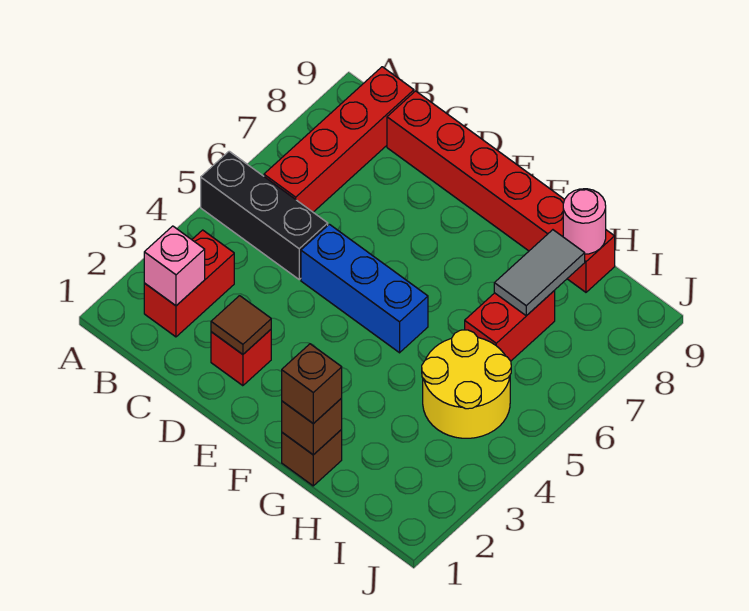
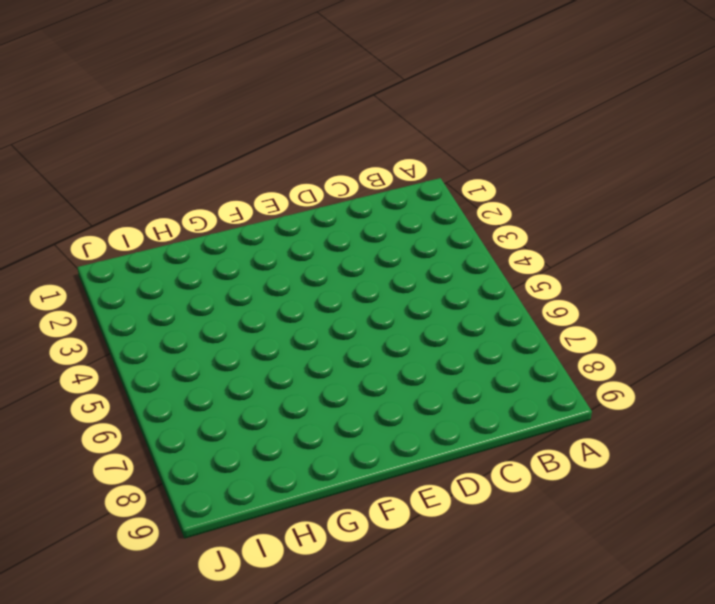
none -> black 1x3 brick [201,151,328,279]
none -> red 1x2 brick [144,230,234,337]
none -> red 1x4 brick [264,67,414,212]

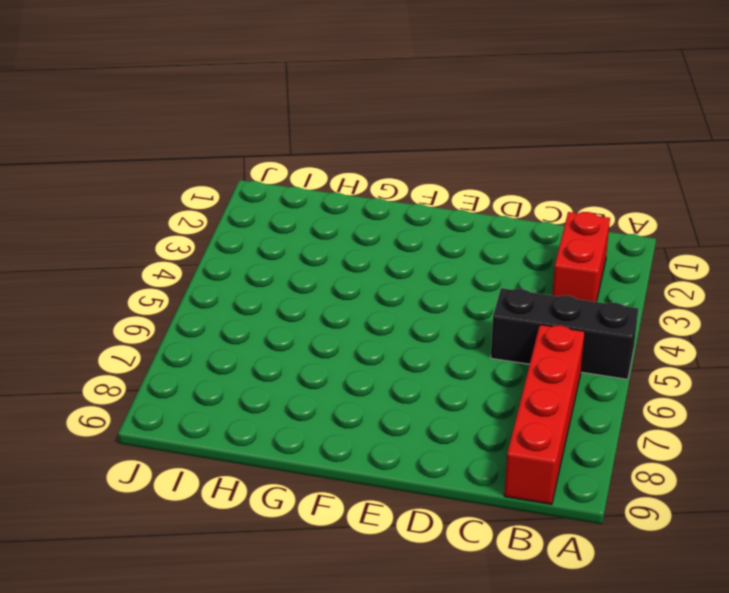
none -> red 1x6 brick [387,91,615,292]
none -> red 1x1 brick [211,330,271,386]
none -> blue 1x3 brick [301,224,428,353]

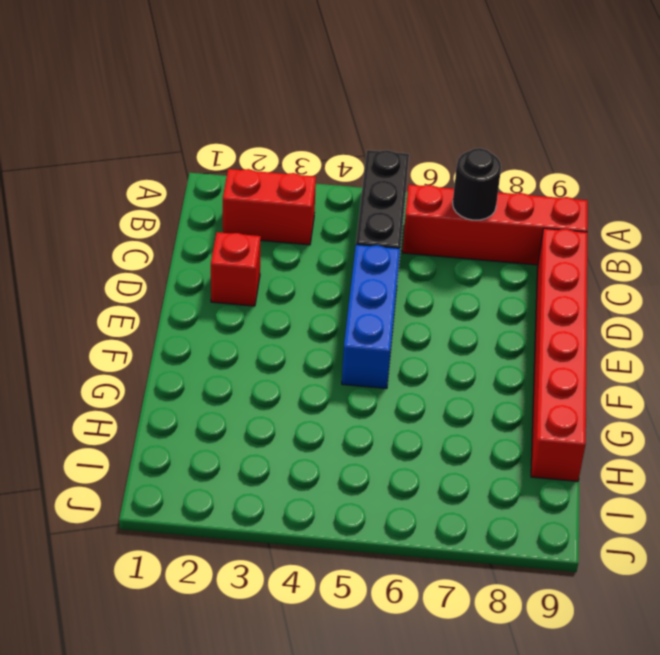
black 1x1 round brick [453,148,501,220] -> none
none -> brown 1x1 brick [282,430,342,486]
none -> yellow 2x2 round brick [422,330,511,438]
none -> red 1x2 brick [465,291,555,361]

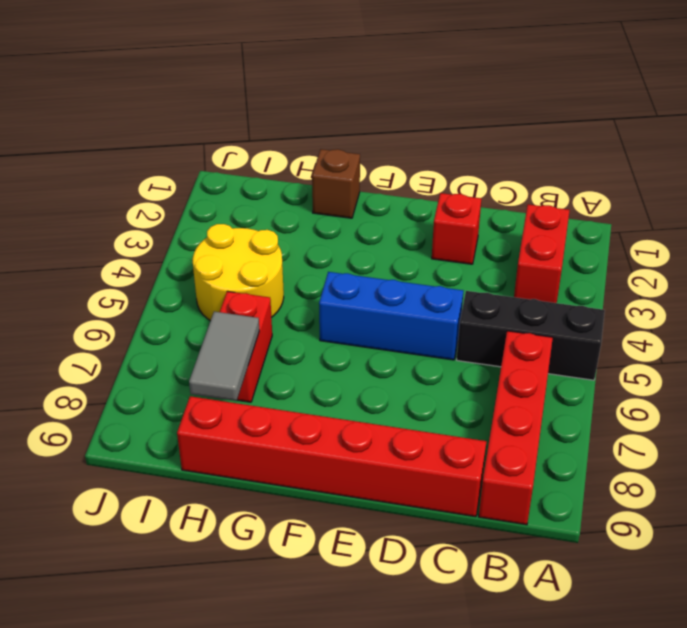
none -> pink 1x1 brick [144,226,205,306]
none -> brown 1x1 tile [211,296,271,354]
none -> brown 1x1 brick [282,398,342,455]

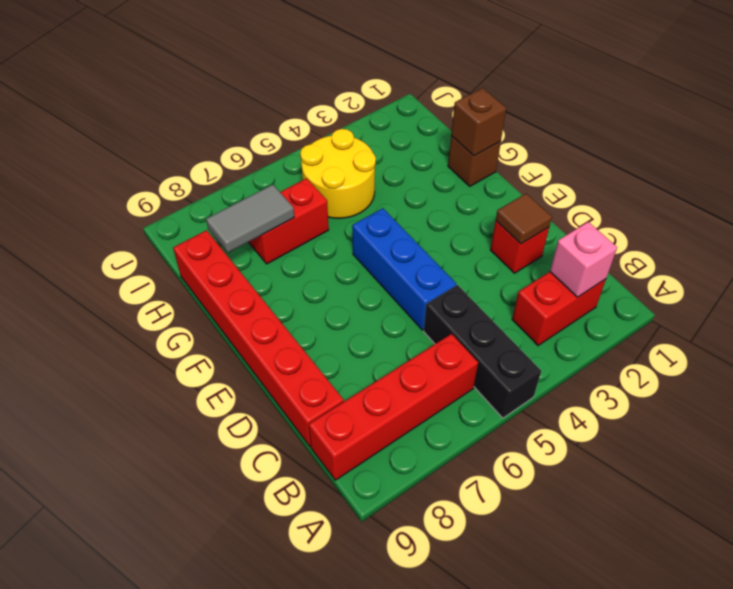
none -> pink 1x1 round brick [563,189,606,254]
none -> brown 1x1 brick [282,344,342,424]

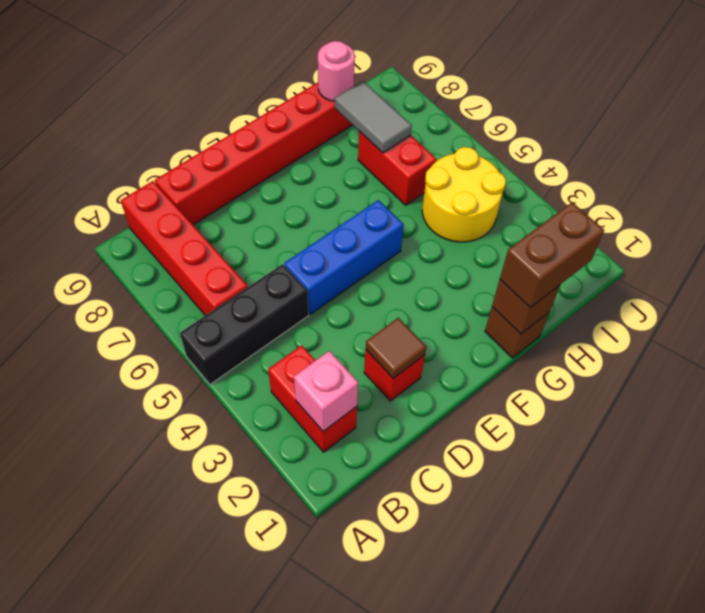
brown 1x2 brick [500,202,604,308] -> brown 1x1 brick [282,344,342,424]

